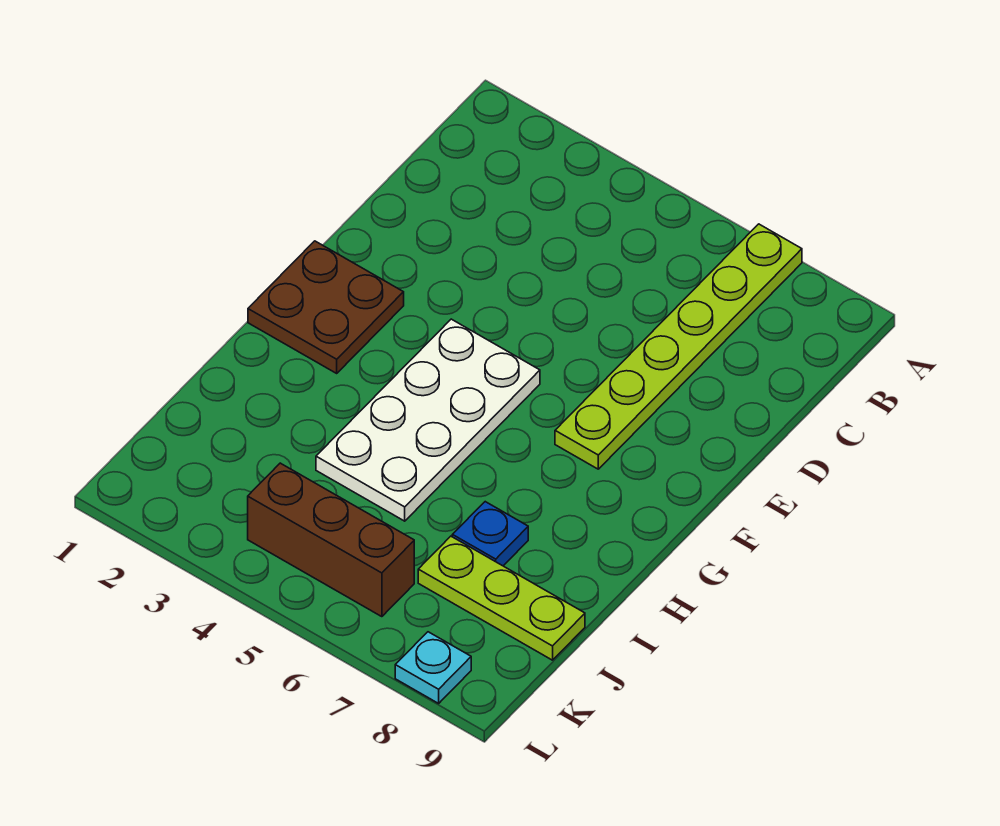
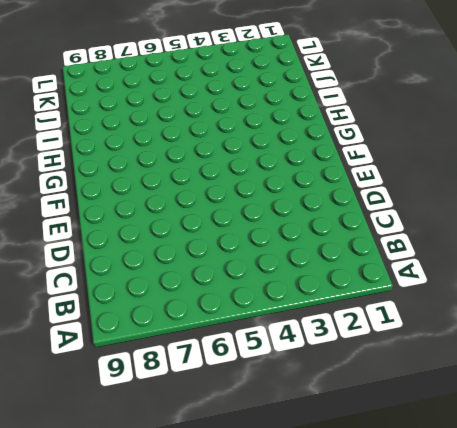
none -> lime 1x6 plate [555,224,802,469]
none -> brown 2x2 plate [248,241,404,373]

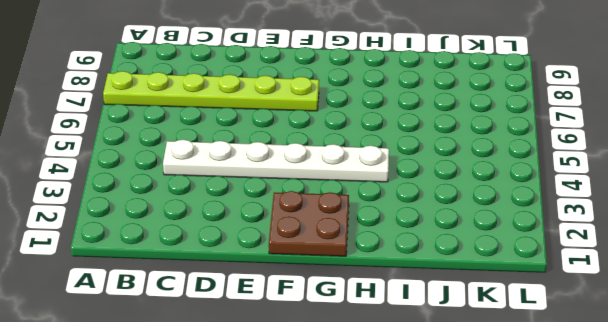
white 1x6 plate [163,140,389,182] -> white 2x4 plate [316,319,540,521]
none -> blue 1x1 plate [452,502,528,566]
none -> lime 1x3 plate [418,536,585,660]

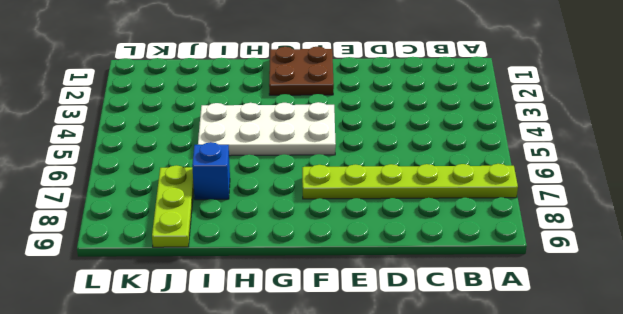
blue 1x1 brick [192,142,230,200] -> blue 1x1 plate [452,502,528,566]
none -> brown 1x3 brick [248,463,414,617]
none -> cyan 1x1 plate [395,632,471,703]

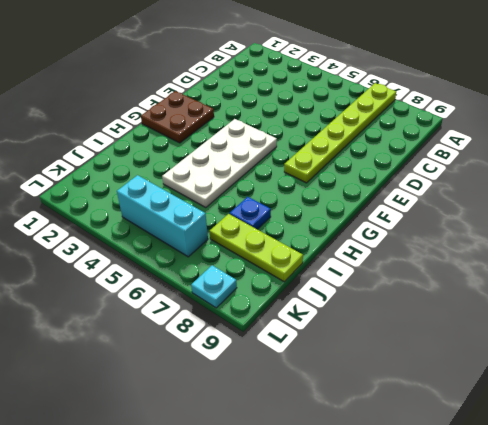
cyan 1x3 brick [117,175,208,257] -> brown 1x3 brick [248,463,414,617]

